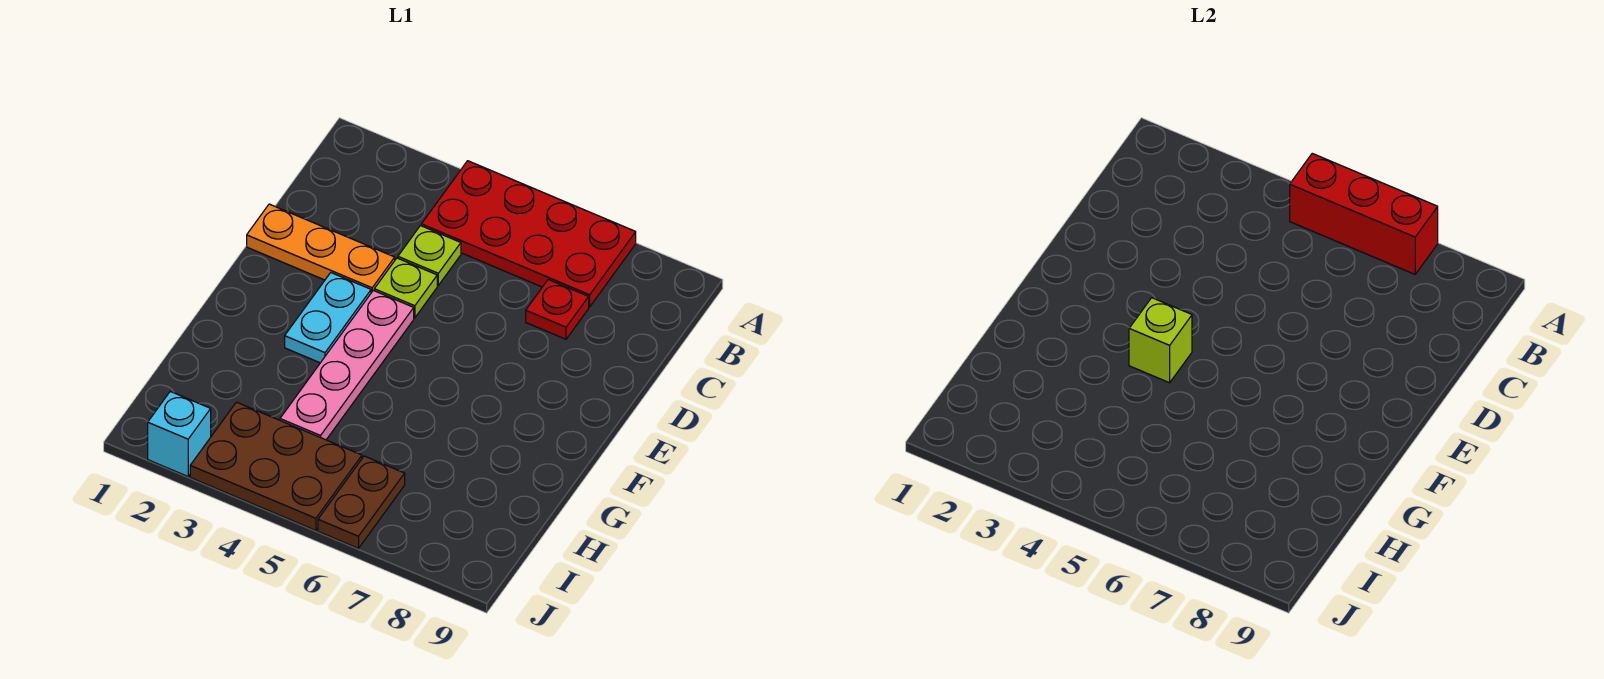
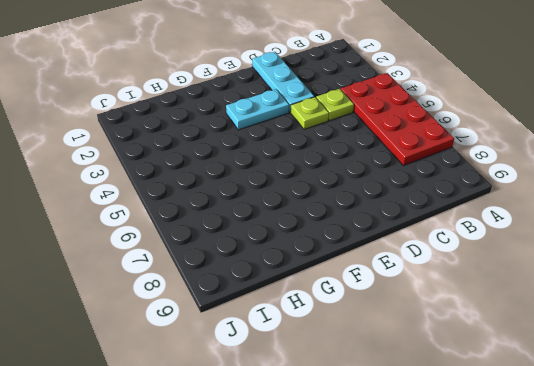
cyan 1x3 plate [252,52,314,112] -> orange 1x3 plate [247,204,395,293]
none -> red 1x1 plate [526,280,589,339]
none -> pink 1x4 plate [280,290,414,440]
none -> brown 2x3 plate [190,402,362,530]

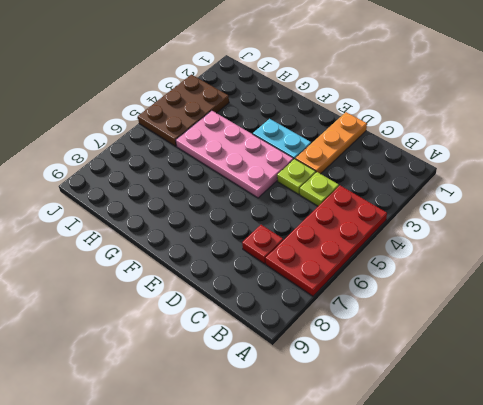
pink 2x4 plate [176,111,294,198] -> pink 1x4 plate [280,290,414,440]
none -> brown 1x2 plate [318,456,405,548]
none -> cyan 1x1 brick [148,391,211,476]
none -> red 1x3 brick [1290,154,1438,274]

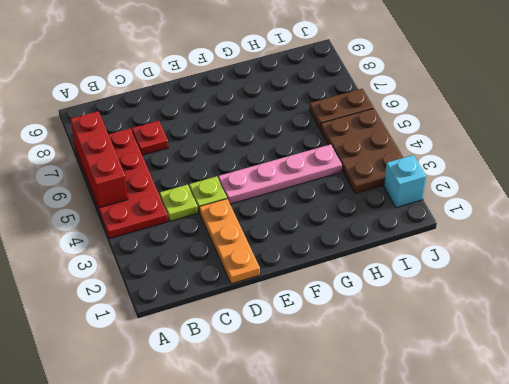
none -> cyan 1x2 plate [285,273,371,363]
none -> lime 1x1 brick [1129,298,1192,383]

